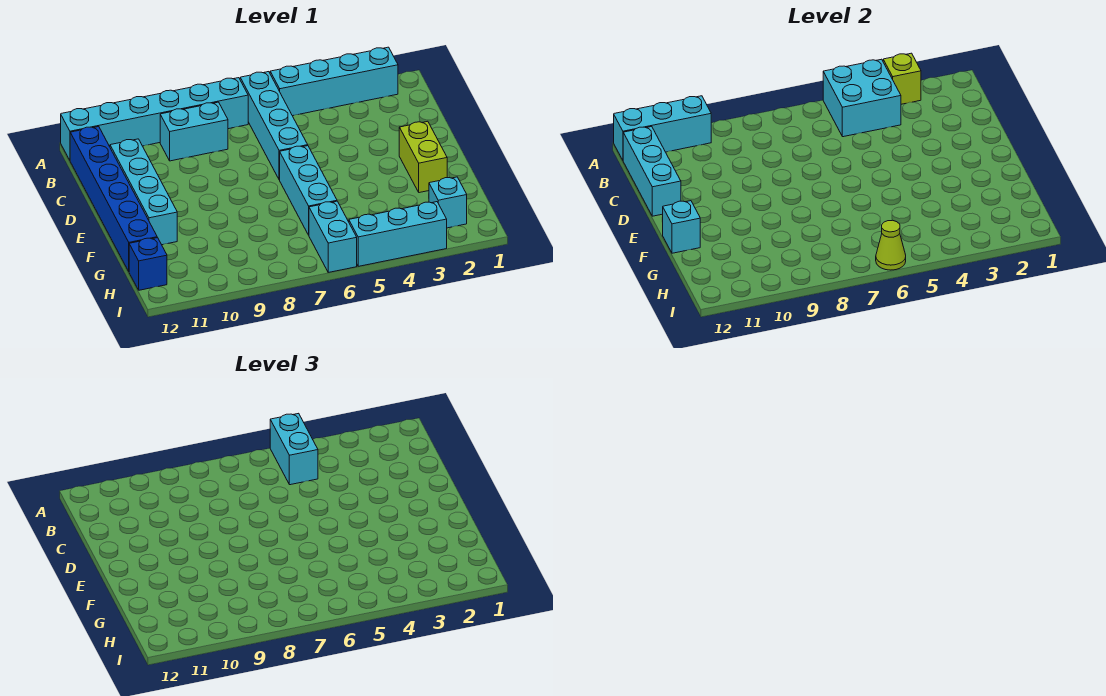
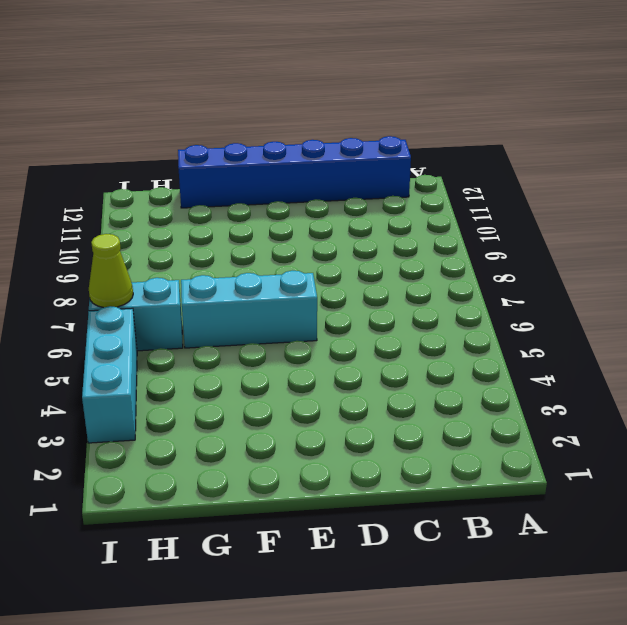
none -> cyan 1x4 brick [270,47,398,116]
none -> cyan 1x4 brick [240,72,308,180]
none -> cyan 1x6 brick [61,78,248,160]

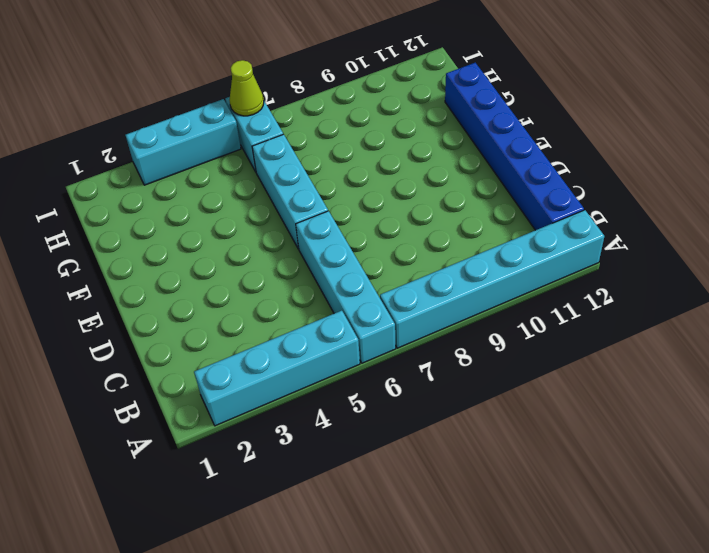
none -> cyan 1x2 brick [160,102,228,161]
none -> cyan 1x4 brick [110,139,177,245]
none -> lime 1x2 brick [399,121,447,193]

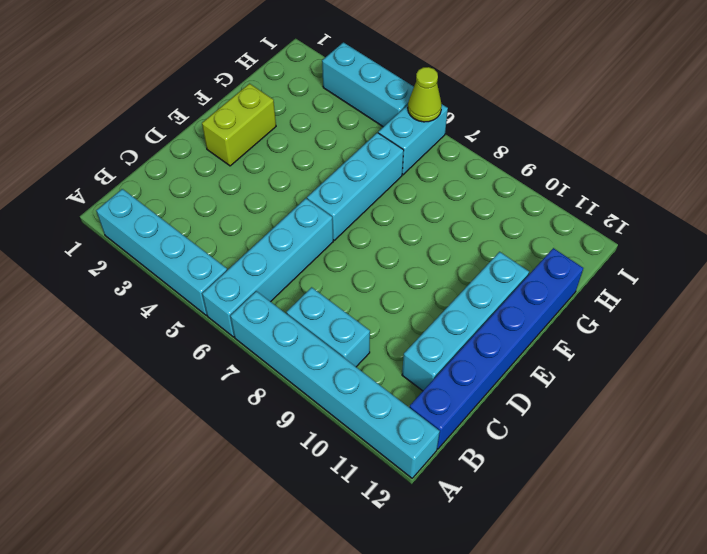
none -> cyan 1x1 brick [429,177,467,228]
none -> blue 1x1 brick [129,238,167,290]
none -> lime 1x1 brick [883,53,921,104]

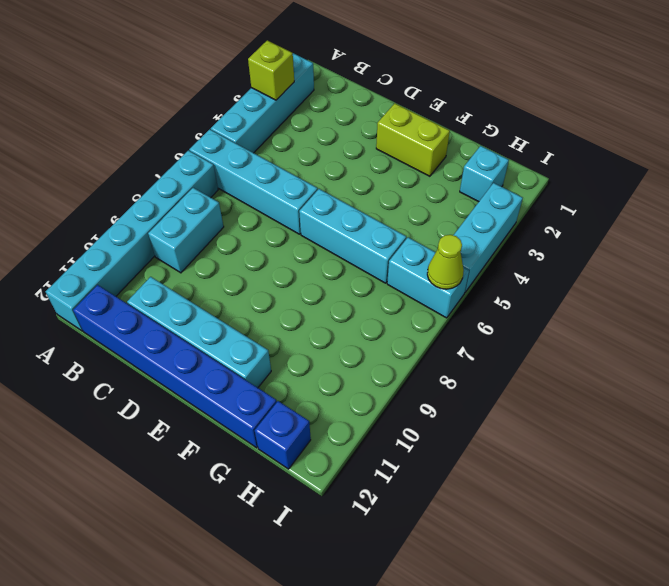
none -> cyan 2x2 brick [823,59,901,137]
none -> cyan 1x3 brick [614,96,711,160]
none -> cyan 1x3 brick [623,127,681,216]

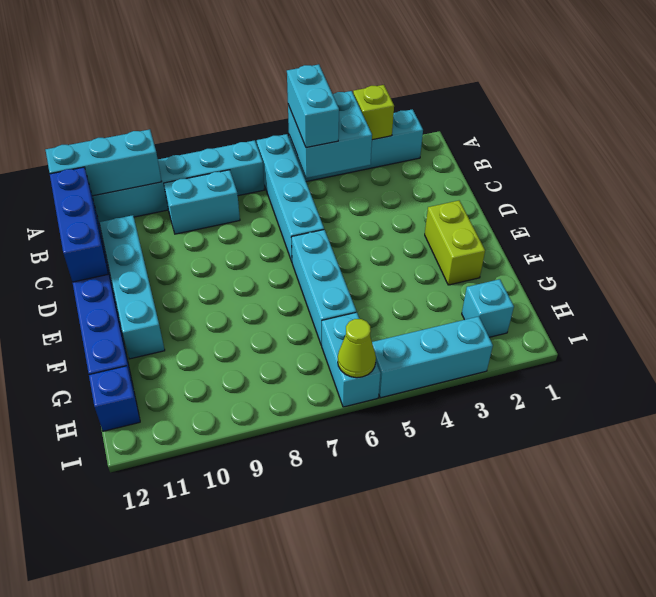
blue 1x3 brick [50,167,108,282] -> cyan 1x3 brick [623,127,681,216]
none -> cyan 1x1 brick [662,201,700,253]

